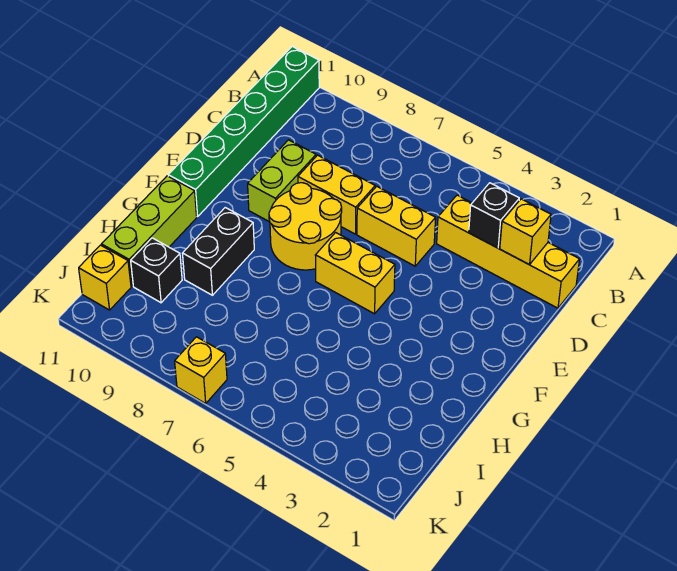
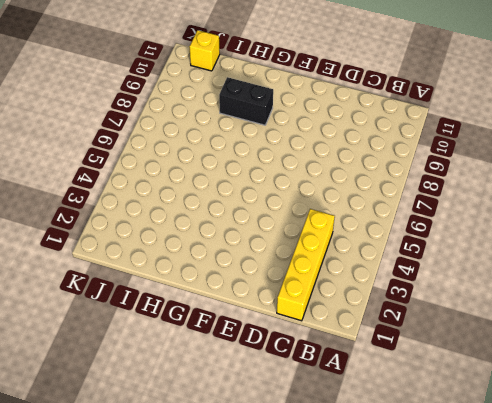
none -> green 1x6 brick [168,46,319,217]
none -> yellow 1x2 brick [357,186,436,266]
none -> yellow 1x2 brick [298,155,375,234]

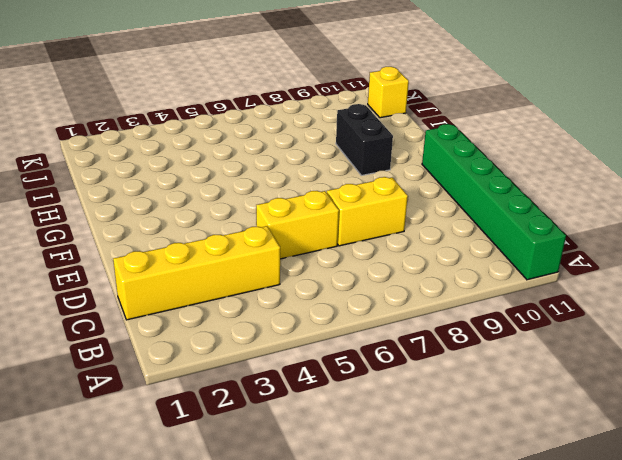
none -> lime 1x2 brick [248,140,316,222]
none -> yellow 2x2 round brick [269,183,342,270]
none -> yellow 1x2 brick [315,233,395,314]

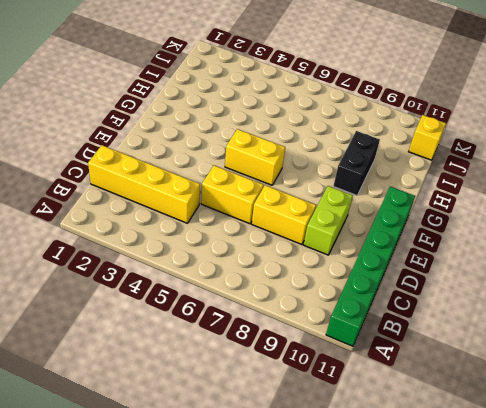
none -> yellow 2x2 round brick [269,183,342,270]
none -> lime 1x3 brick [102,176,197,286]
none -> black 1x1 brick [131,238,182,303]

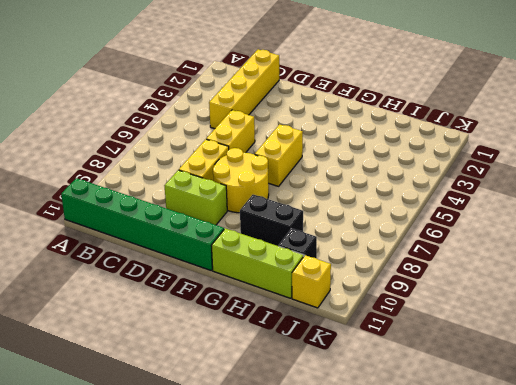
none -> yellow 1x1 brick [175,337,227,403]
none -> yellow 1x1 brick [500,199,551,264]
none -> black 1x1 brick [469,183,519,248]

